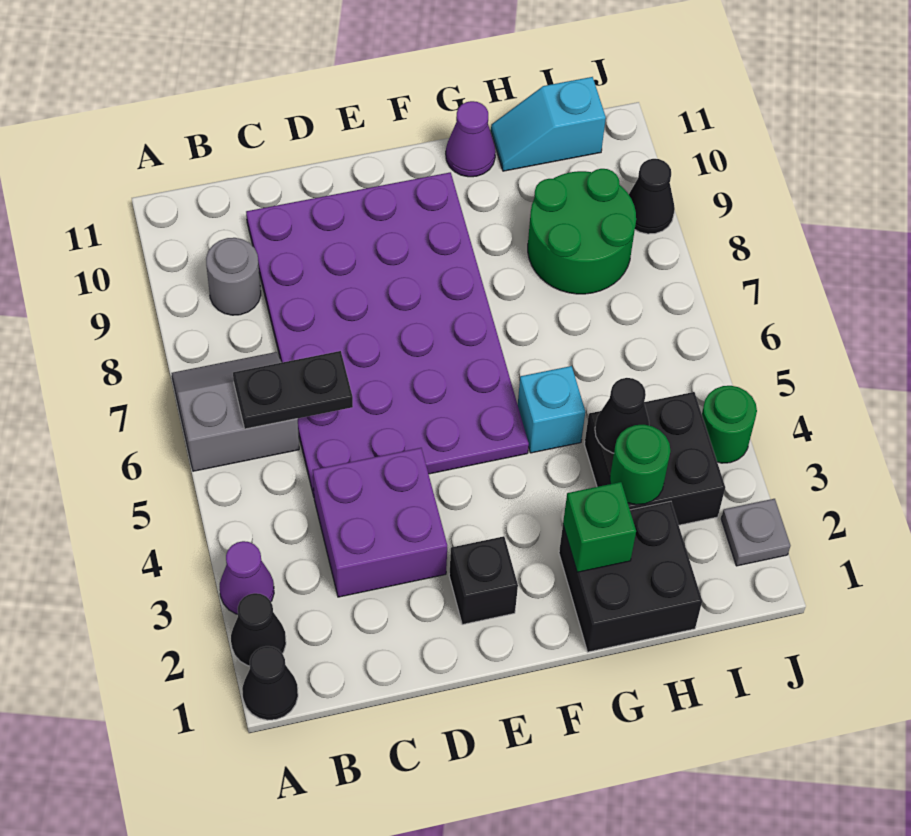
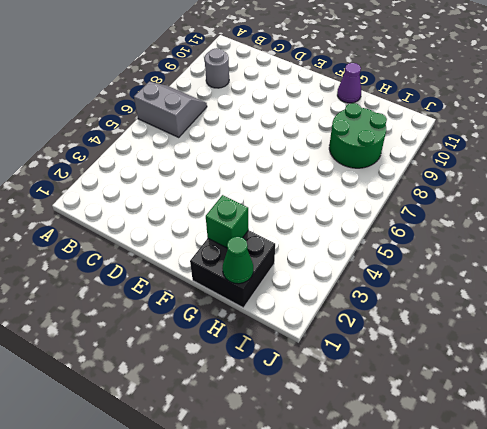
green 1x1 cone [223,237,253,284] -> none
none -> black 1x1 cone [242,646,298,720]
none -> black 1x1 cone [231,593,286,666]
none -> purple 1x1 cone [220,541,274,614]

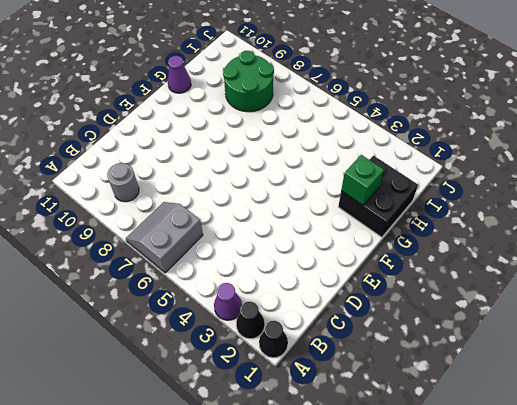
none -> purple 2x2 brick [313,448,447,597]
none -> purple 4x6 plate [246,172,529,496]
none -> black 1x1 brick [449,536,518,624]

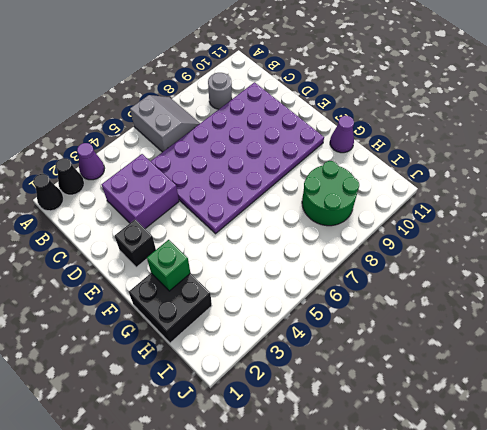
none -> cyan 1x1 brick [518,366,585,453]
none -> black 2x2 brick [584,392,725,525]
none -> cyan 1x2 slope [491,77,606,171]

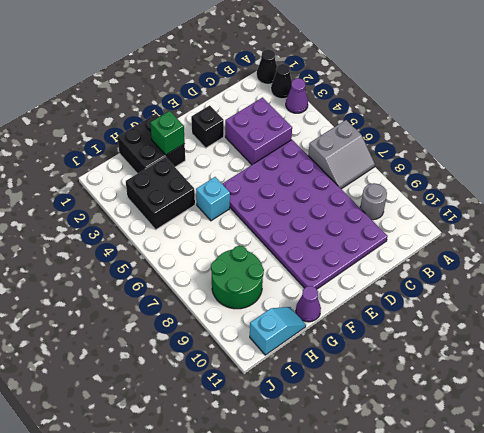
none -> grey 1x1 plate [721,499,790,566]
none -> green 1x1 round brick [702,386,757,463]
none -> black 1x1 cone [629,159,675,234]

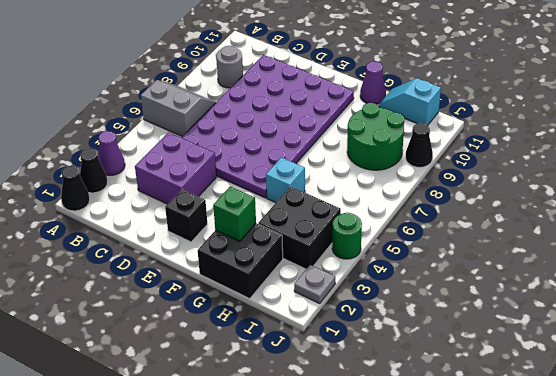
none -> black 1x2 plate [233,351,353,429]
none -> green 1x1 round brick [610,425,670,505]
none -> black 1x1 cone [595,378,649,453]

